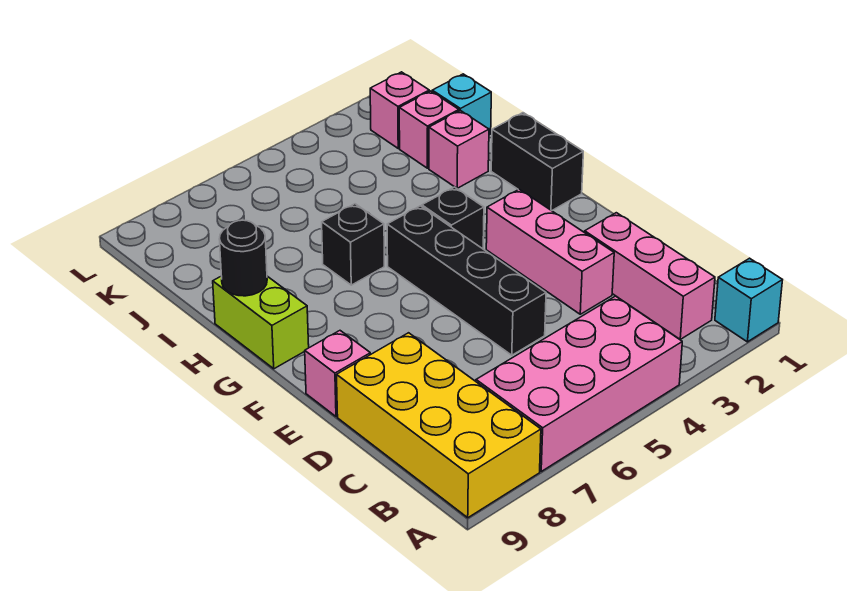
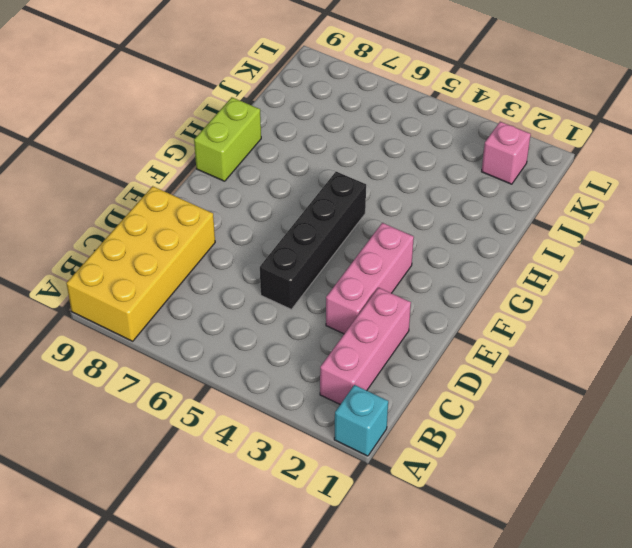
none -> pink 2x4 brick [476,296,682,471]
none -> pink 1x1 brick [305,331,370,417]
none -> black 1x2 brick [491,113,583,211]

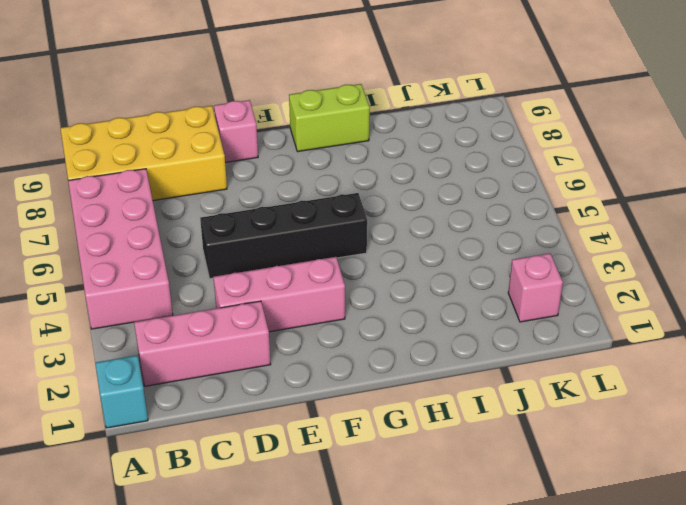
none -> black 1x2 brick [491,113,583,211]
none -> black 1x1 brick [422,187,484,249]
none -> black 1x1 brick [322,204,384,285]

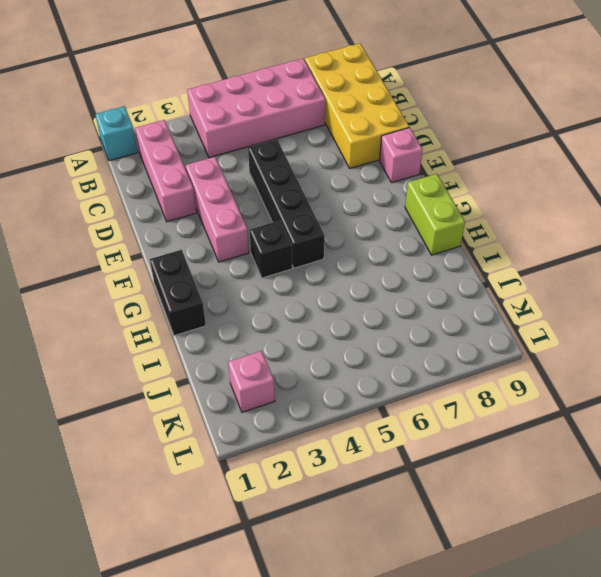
none -> black 1x1 brick [322,204,384,285]
none -> pink 1x1 brick [429,110,489,188]
none -> cyan 1x1 brick [432,74,491,135]

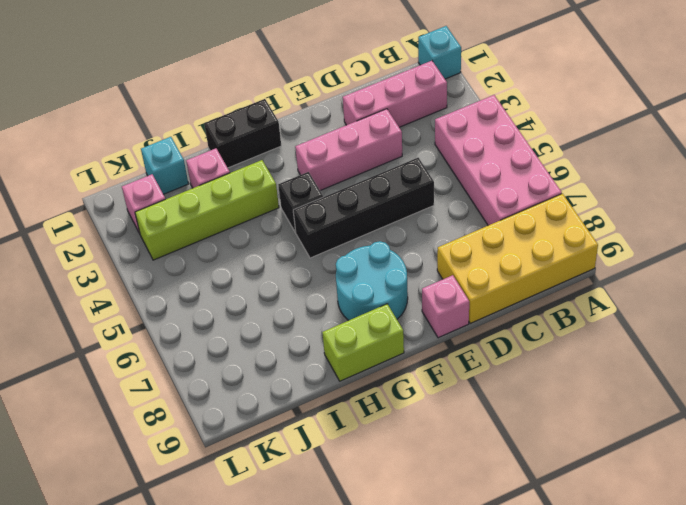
cyan 2x2 round brick [336,241,408,320] -> none
lime 1x4 brick [135,160,279,260] -> none
none -> black 1x1 brick [322,204,384,285]
none -> pink 1x1 brick [399,91,459,168]
none -> black 1x1 round brick [219,220,267,296]

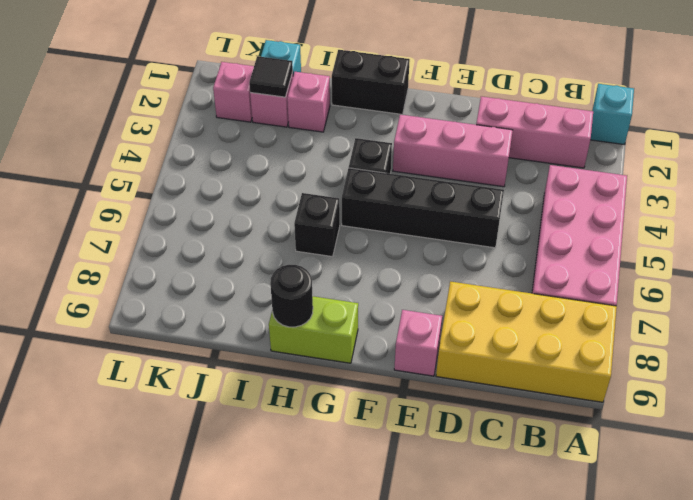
black 1x1 tile [249,56,293,97] -> none

